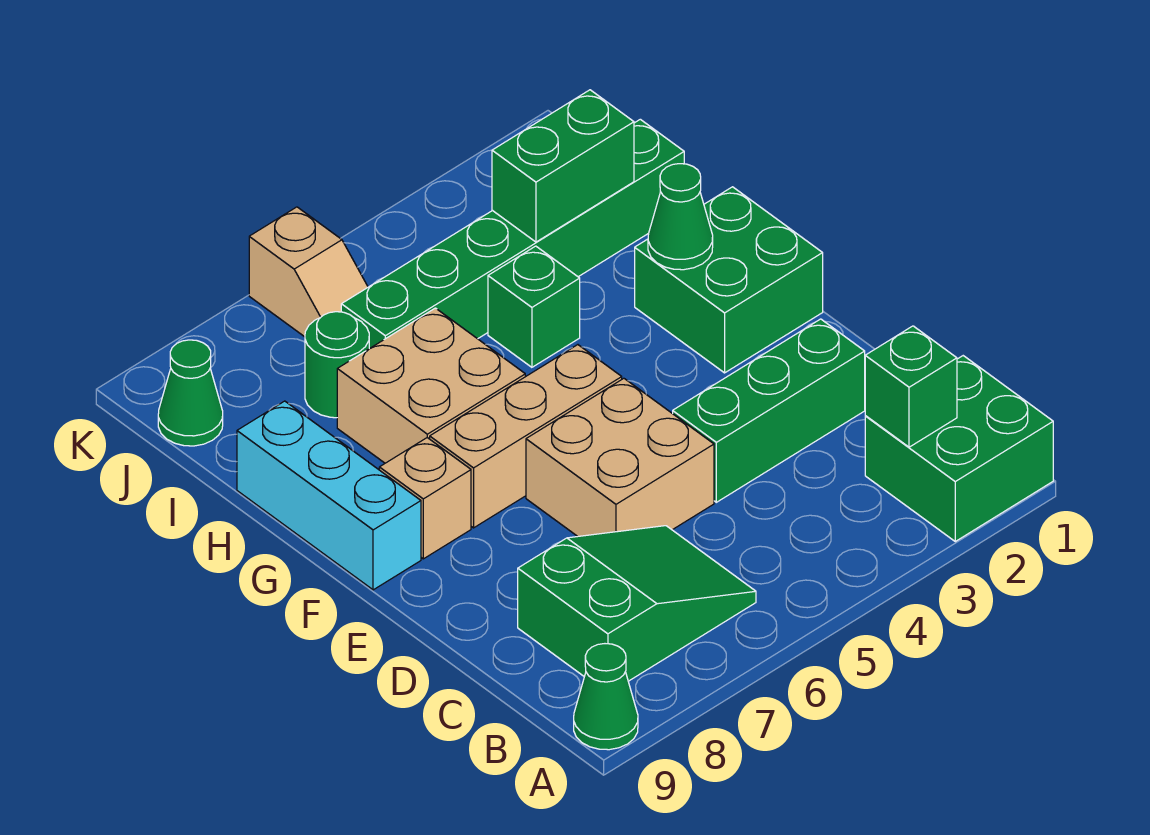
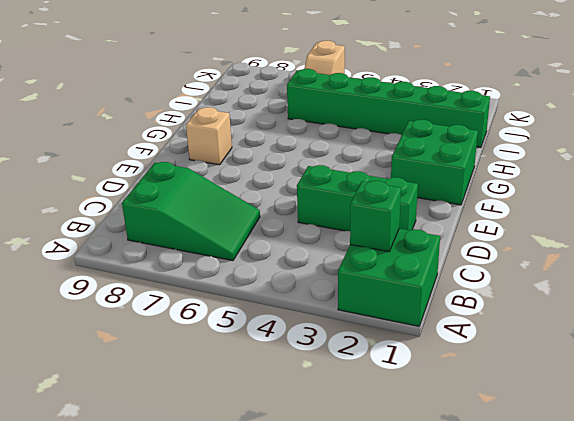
none -> green 1x1 cone [574,644,638,750]
none -> tan 2x2 brick [526,378,714,536]
none -> tan 1x3 brick [430,345,622,528]

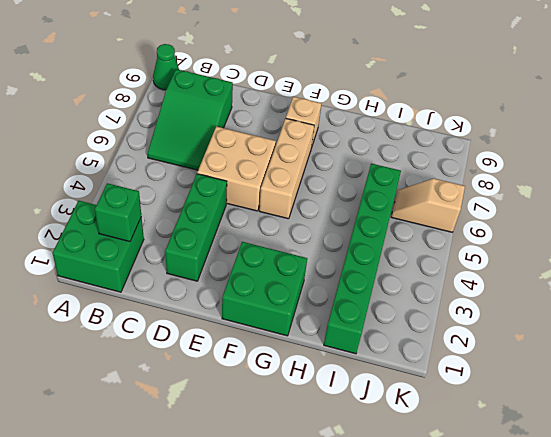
none -> cyan 1x3 brick [237,401,421,590]
none -> tan 2x2 brick [337,308,525,463]
none -> green 1x1 brick [488,246,580,367]

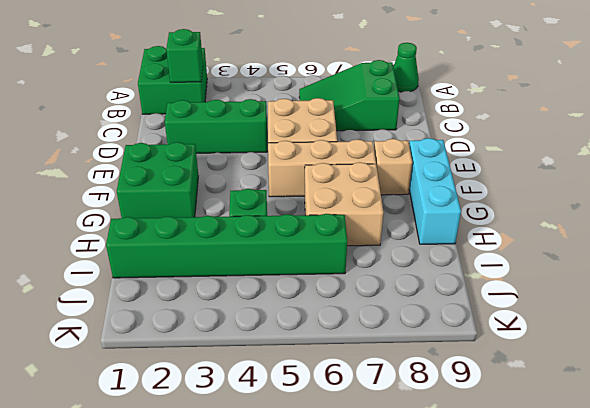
none -> green 1x1 round brick [305,312,369,418]
none -> tan 1x2 slope [249,207,368,337]
none -> green 1x1 cone [158,340,223,446]

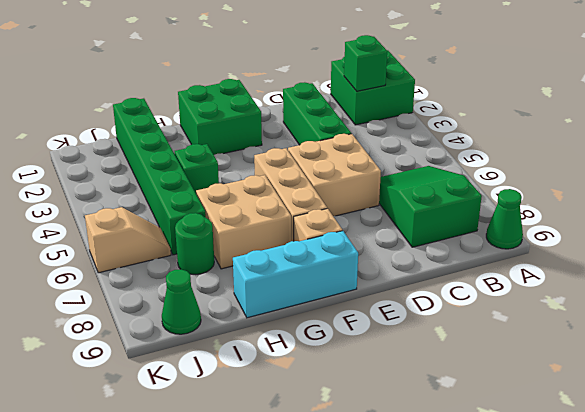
none -> green 1x1 cone [648,164,713,270]
none -> green 1x2 brick [492,90,634,242]

